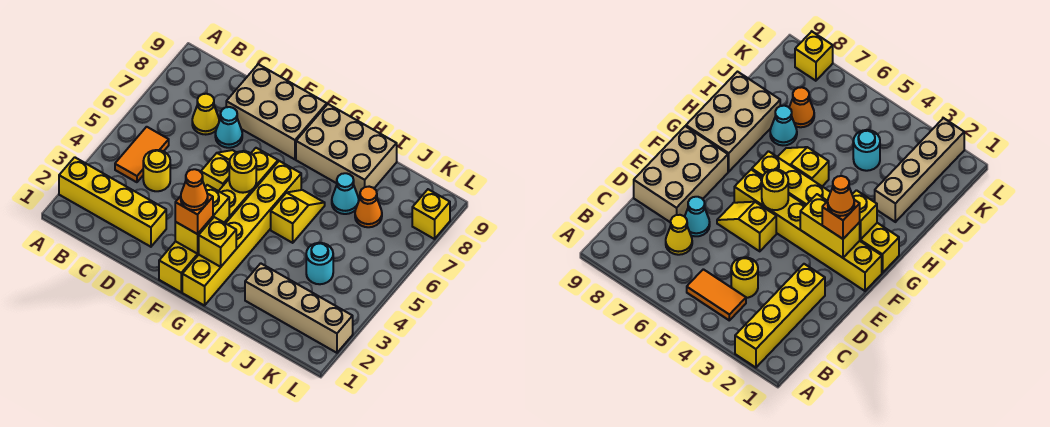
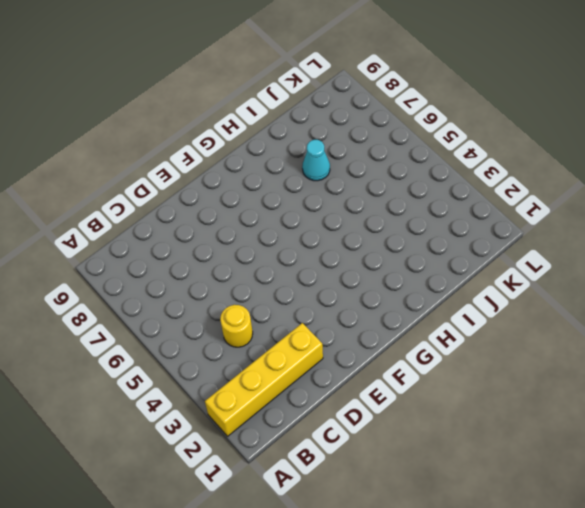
none -> orange 1x2 tile [115,127,169,182]
none -> yellow 1x1 cone [192,94,219,135]
none -> cyan 1x1 cone [215,107,242,148]

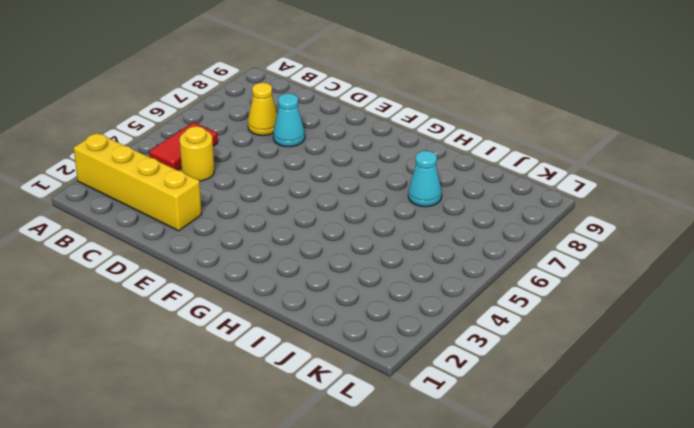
red 1x2 tile [149,122,218,170] -> orange 1x2 tile [115,127,169,182]
none -> tan 2x3 brick [226,64,327,159]
none -> yellow 1x2 slope [201,150,236,191]
none -> yellow 1x6 brick [159,148,278,292]

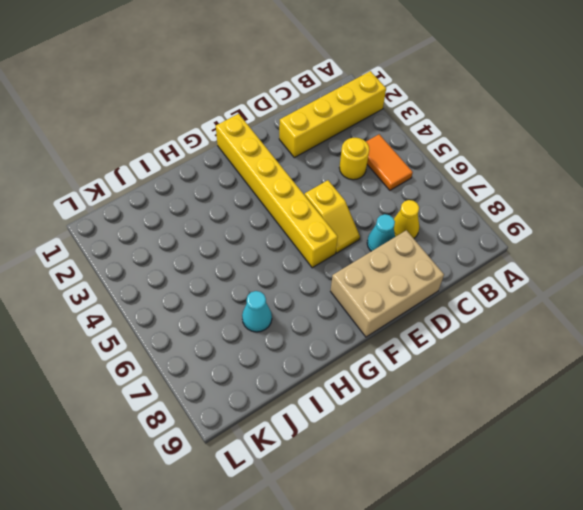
none -> yellow 1x6 brick [182,161,301,306]
none -> tan 2x3 brick [296,104,397,196]
none -> yellow 1x2 slope [271,190,325,243]

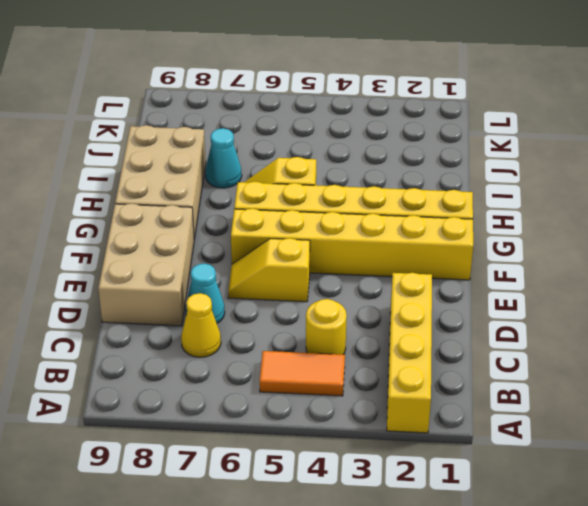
none -> tan 1x4 brick [245,263,353,353]
none -> cyan 1x1 round brick [306,243,333,284]
none -> orange 1x1 cone [355,187,382,227]

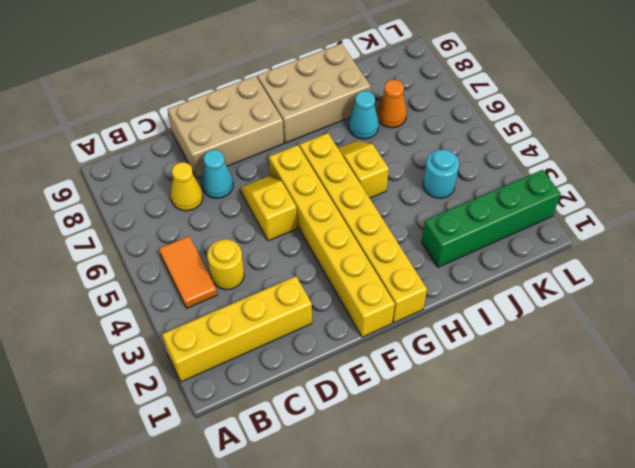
green 1x4 brick [421,170,561,267] -> tan 1x4 brick [245,263,353,353]
none -> yellow 1x1 brick [412,189,450,239]
none -> yellow 1x2 brick [175,185,229,254]
none -> yellow 1x1 round brick [229,151,256,193]

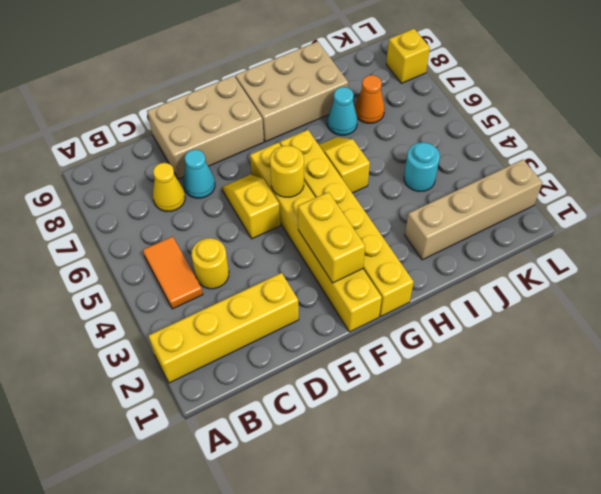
none -> yellow 1x1 brick [199,217,236,267]
none -> orange 1x1 brick [175,194,213,234]
none -> orange 1x1 cone [181,169,208,210]

